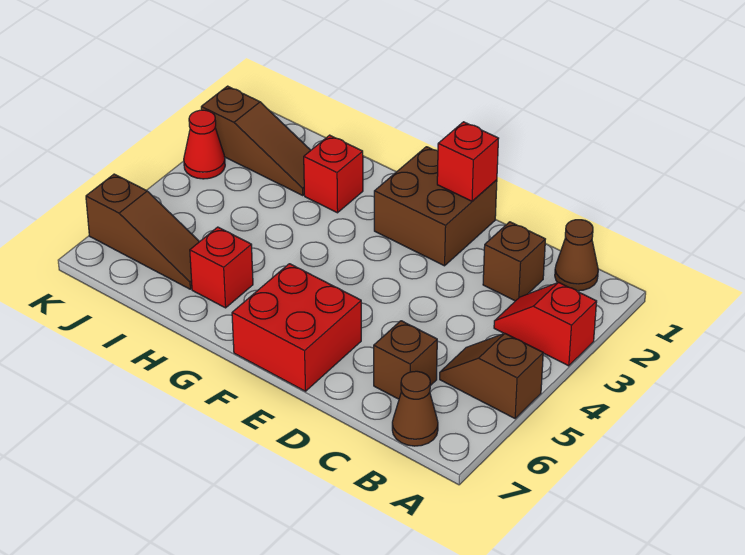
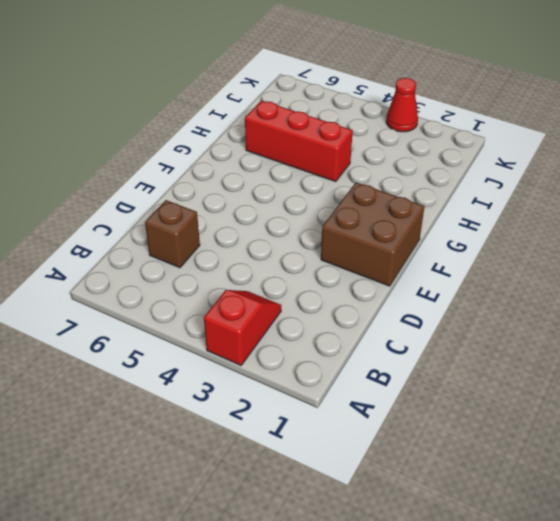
red 1x3 brick [245,101,353,182] -> red 1x1 brick [190,227,253,308]
none -> brown 1x2 slope [440,333,543,418]
none -> brown 1x1 cone [555,220,598,291]
none -> brown 1x1 cone [392,371,438,446]

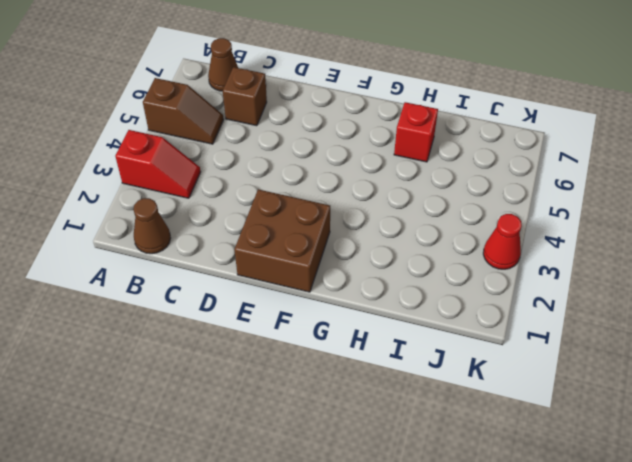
none -> brown 1x1 brick [483,222,545,301]
none -> red 2x2 brick [232,264,361,391]
none -> red 1x1 brick [304,135,363,213]

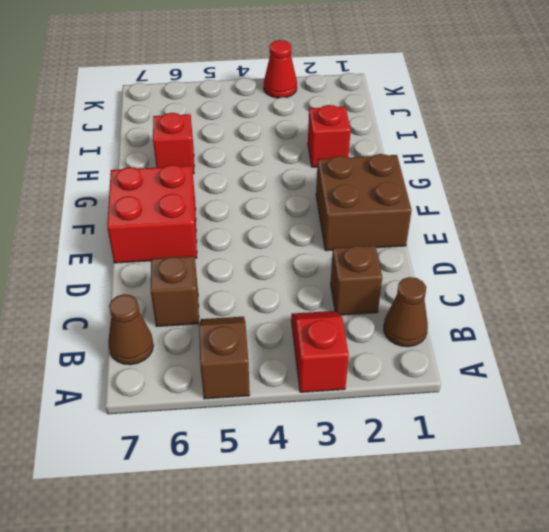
none -> brown 1x3 slope [201,86,311,196]
none -> brown 1x3 slope [86,174,199,289]
none -> red 1x1 brick [437,122,499,201]

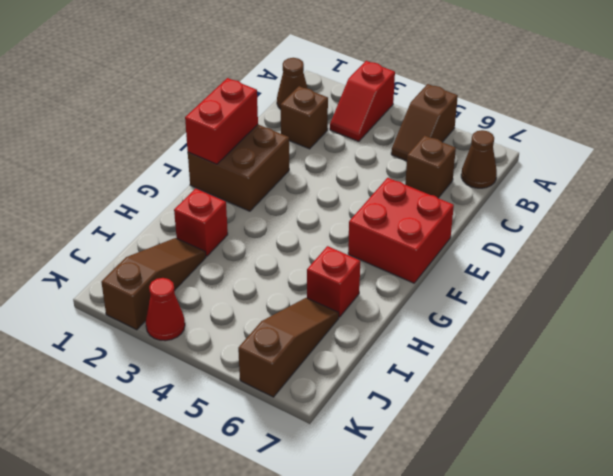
red 1x2 brick [185,78,258,164] -> red 1x1 brick [437,122,499,201]

